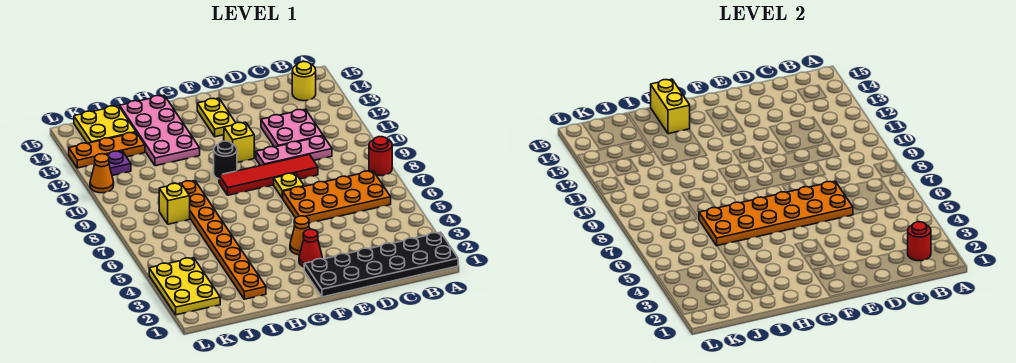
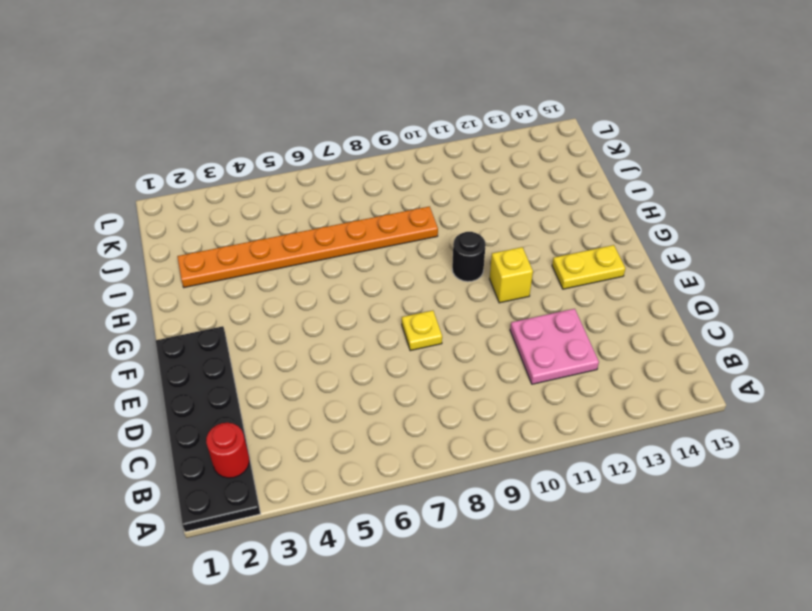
none -> red 1x1 round brick [369,137,392,176]
none -> orange 2x4 plate [283,171,391,223]
none -> yellow 1x1 round brick [292,62,316,101]

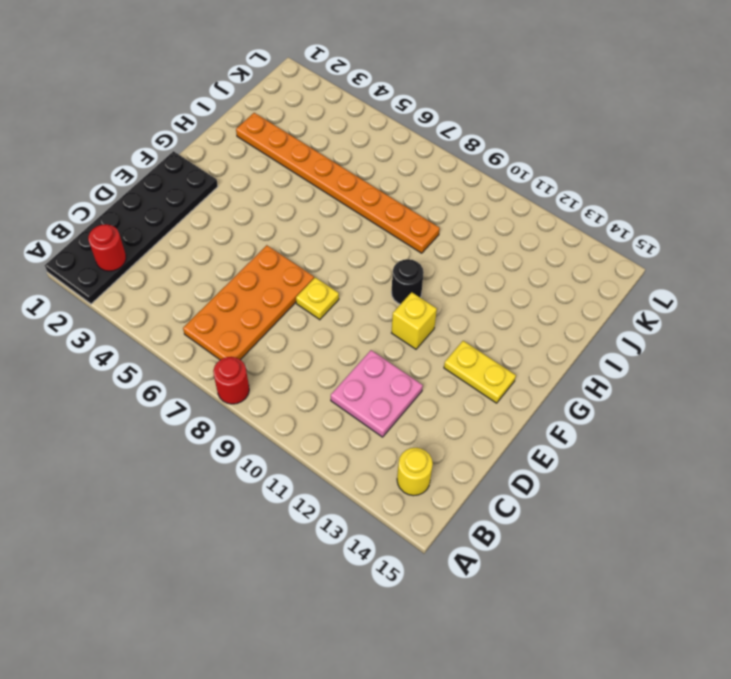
none -> pink 1x3 plate [256,136,332,166]
none -> red 1x4 tile [219,155,318,195]
none -> red 1x1 cone [299,229,322,267]

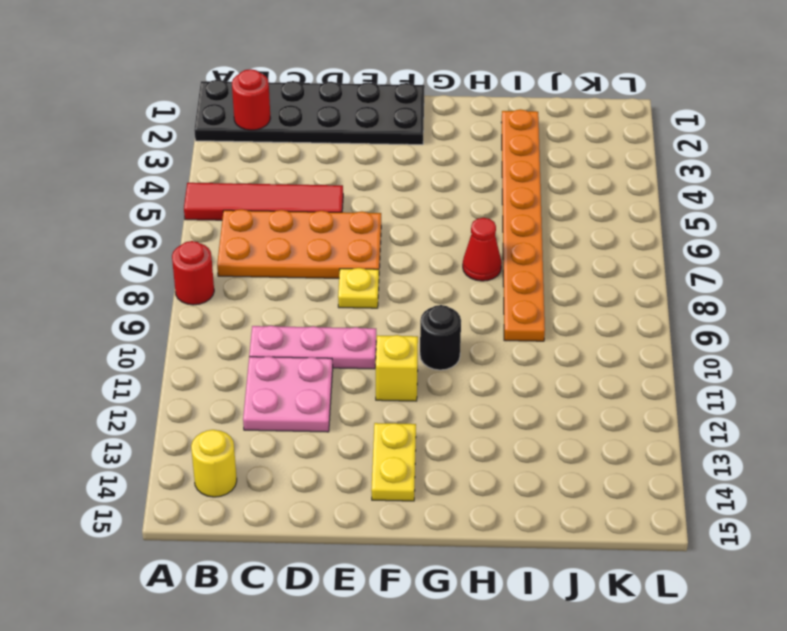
red 1x4 tile [184,183,343,220] -> red 1x4 tile moved to [219,155,318,195]
red 1x1 cone [463,218,502,281] -> red 1x1 cone moved to [299,229,322,267]
none -> orange 1x1 cone [290,216,310,255]
none -> pink 2x4 plate [120,95,200,166]
none -> yellow 1x1 brick [159,183,190,224]

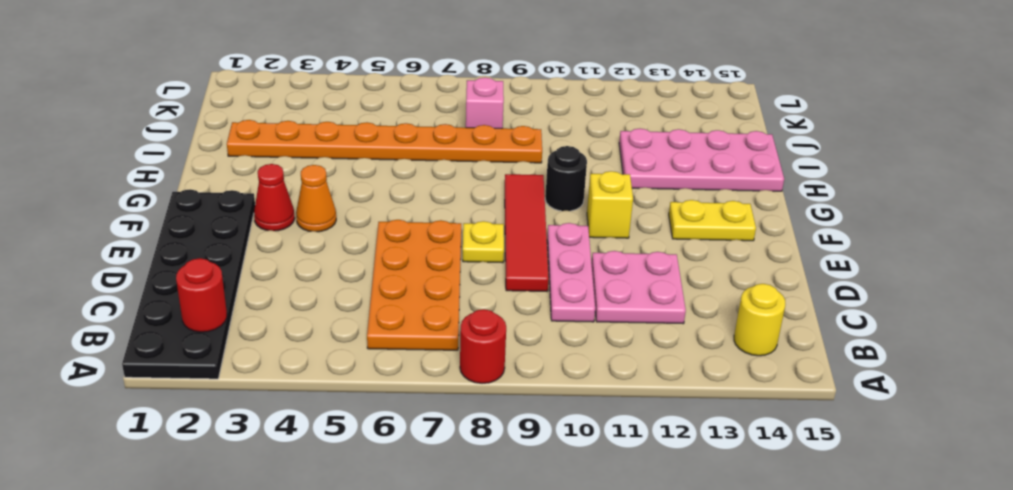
pink 1x1 brick [466,77,504,128] -> yellow 1x1 brick [159,183,190,224]
none -> orange 1x3 plate [69,132,145,168]
none -> yellow 2x2 plate [74,106,136,143]
none -> yellow 2x3 plate [149,258,220,315]

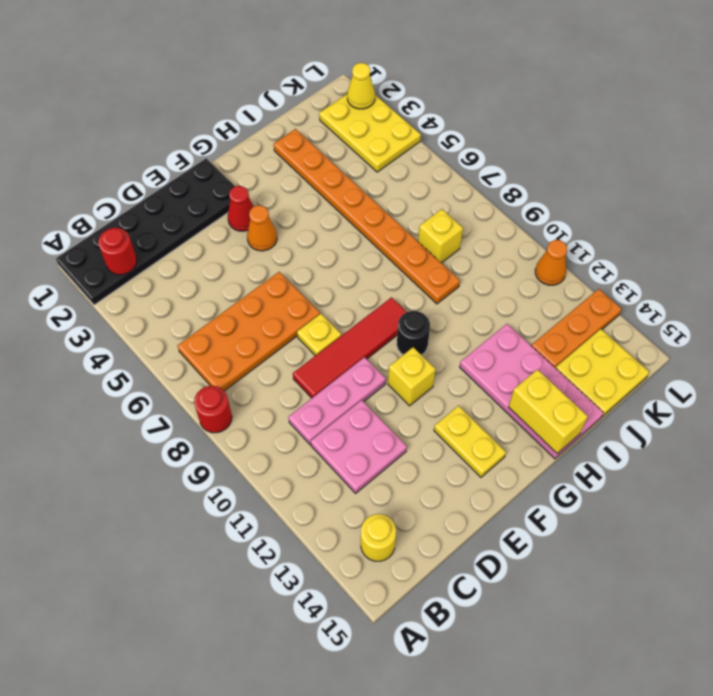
yellow 1x1 cone [347,63,375,109] -> none
none -> purple 1x1 plate [107,151,131,175]
none -> orange 2x6 plate [699,181,853,246]

